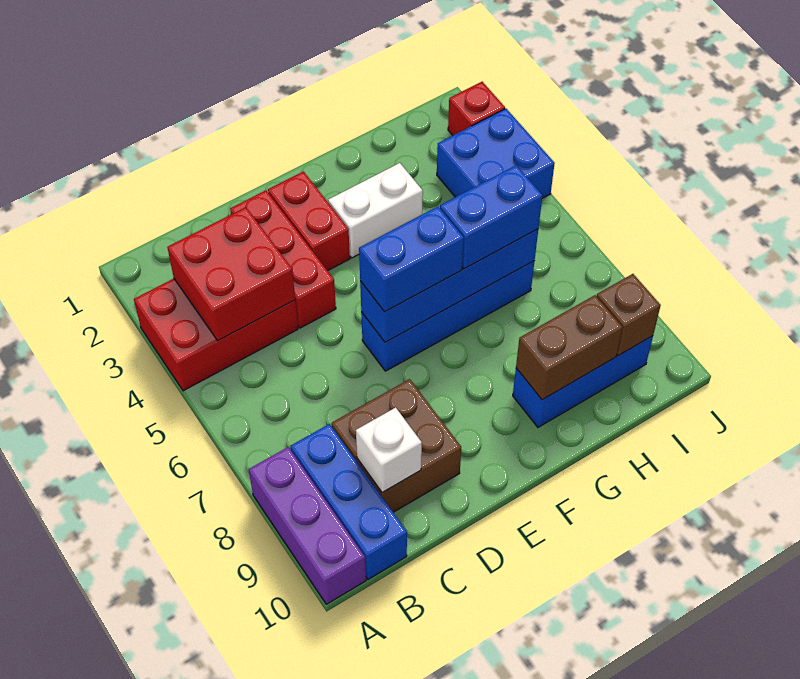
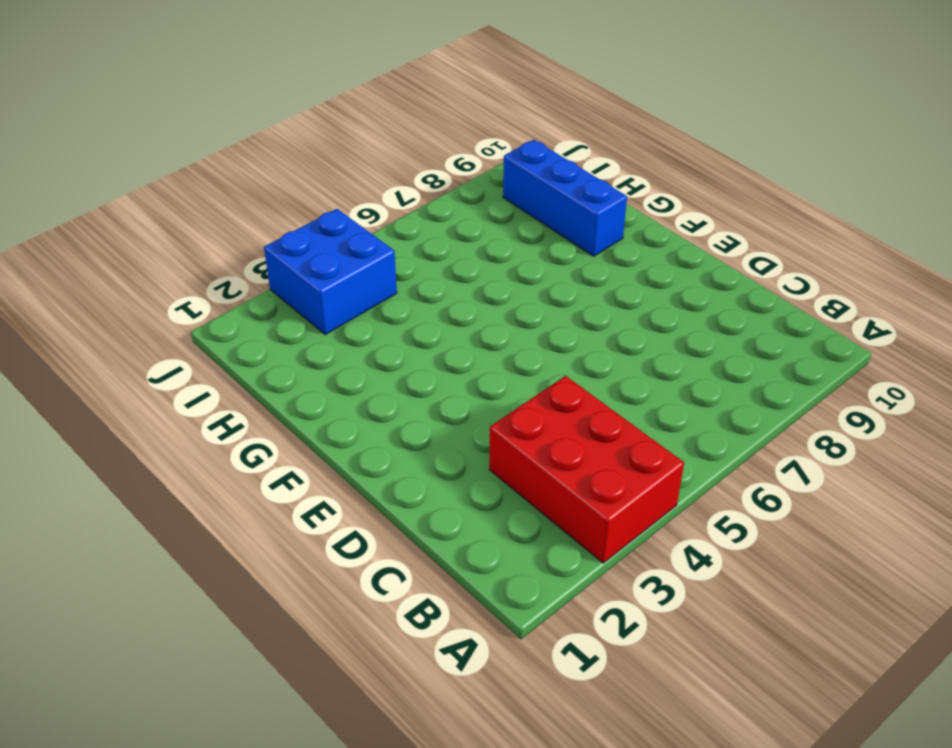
none -> purple 1x3 brick [249,447,366,604]
none -> blue 1x3 brick [291,424,407,579]
none -> brown 2x2 brick [332,379,461,512]

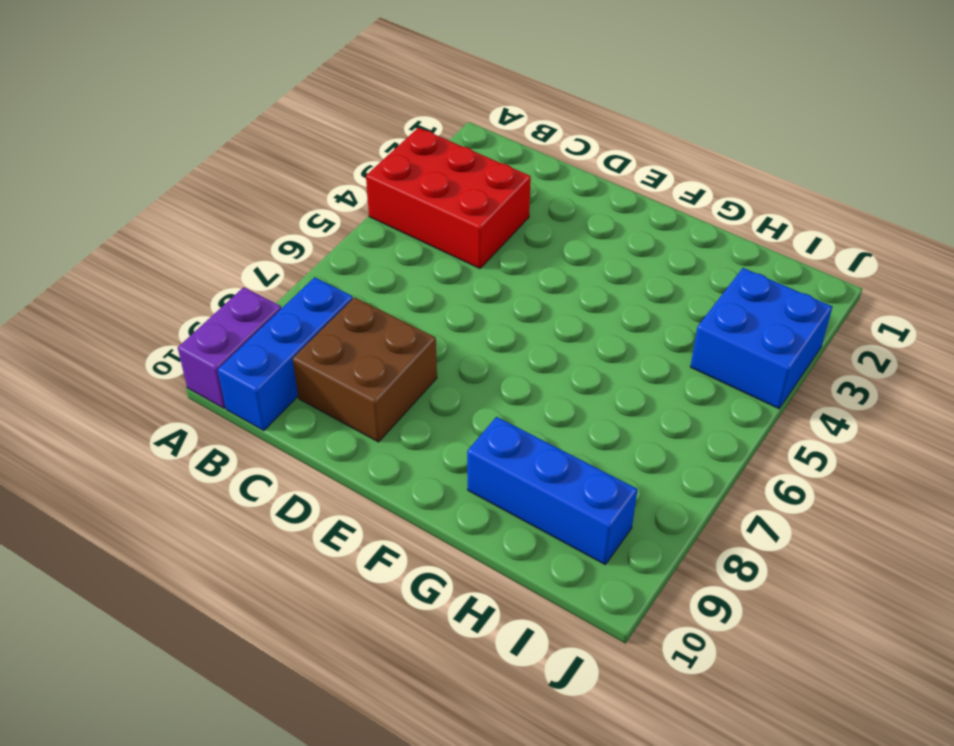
purple 1x2 brick [178,287,281,408] -> purple 1x3 brick [249,447,366,604]
none -> red 1x3 brick [230,190,336,328]
none -> red 1x2 brick [268,172,350,271]
none -> blue 1x4 brick [361,261,534,371]

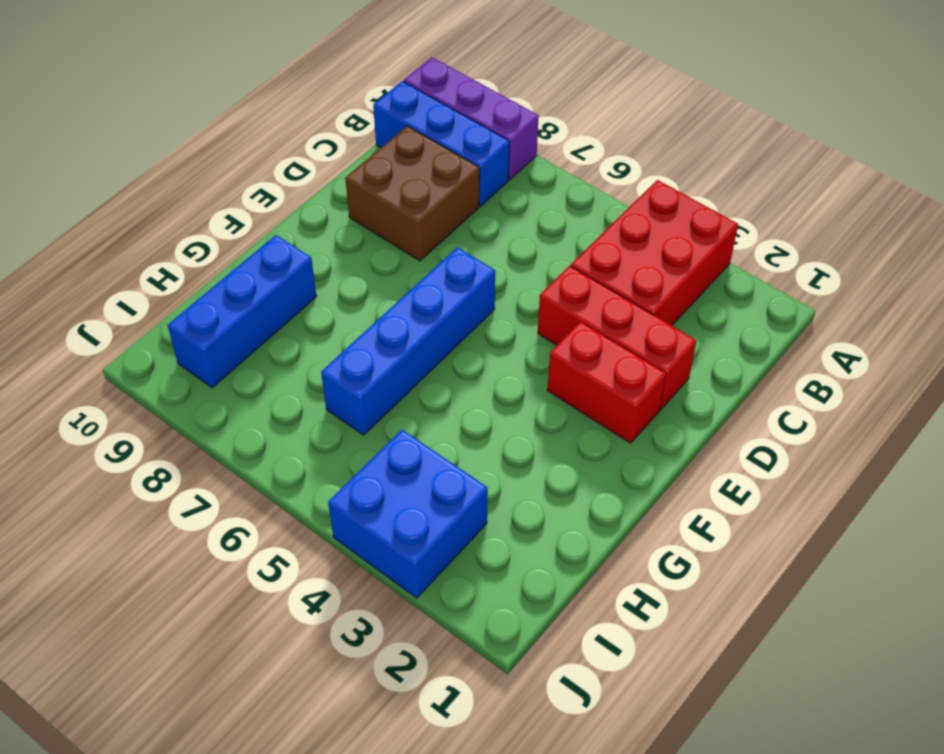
none -> white 1x2 brick [328,163,423,258]
none -> red 1x1 brick [448,82,505,135]
none -> red 2x2 brick [167,207,295,341]

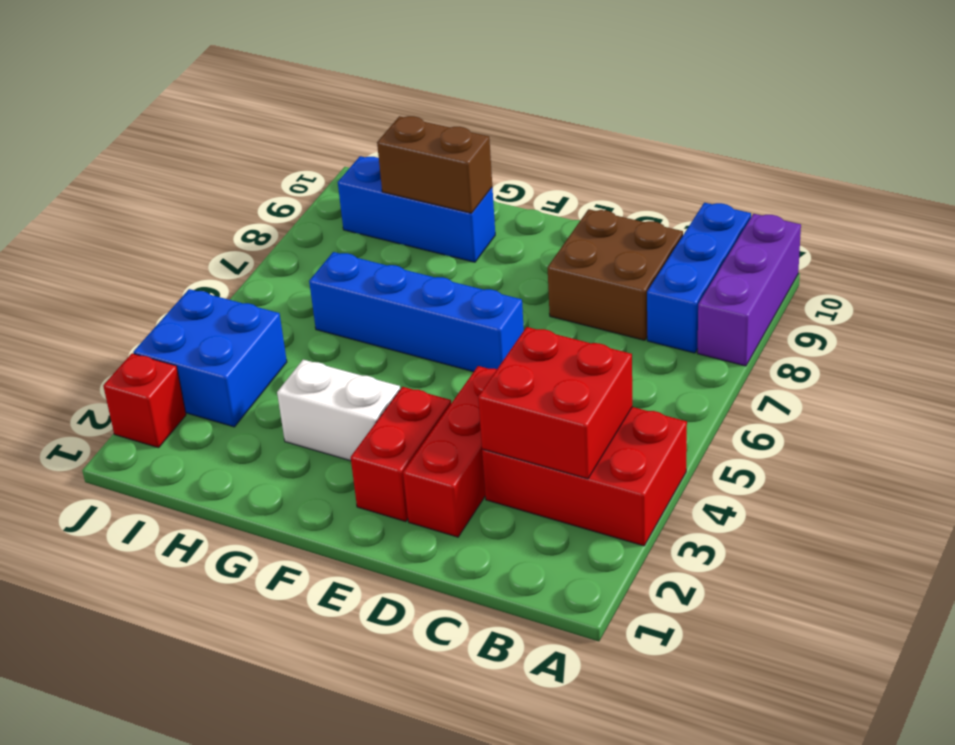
none -> white 1x1 brick [356,407,422,493]
none -> blue 1x4 brick [360,229,538,342]
none -> brown 1x1 brick [597,274,661,356]

